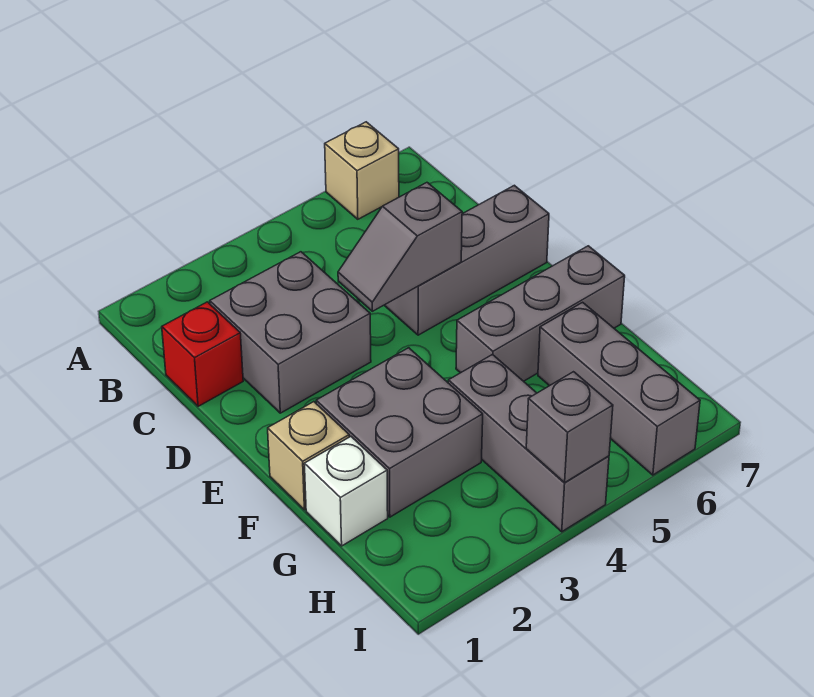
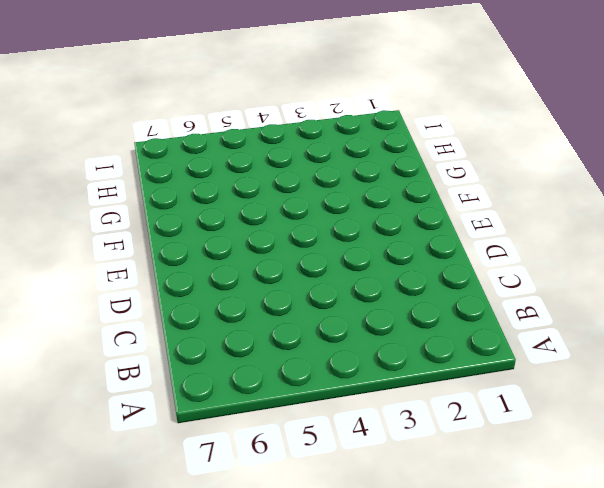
none -> tan 1x1 brick [325,122,399,219]
none -> red 1x1 brick [162,302,243,406]
none -> grey 2x2 brick [210,252,371,413]

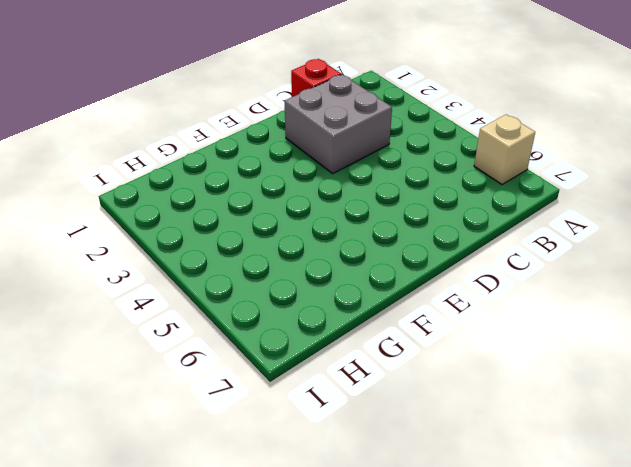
none -> grey 1x3 brick [384,185,549,335]
none -> tan 1x1 brick [268,402,349,510]
none -> grey 2x2 brick [316,348,483,517]

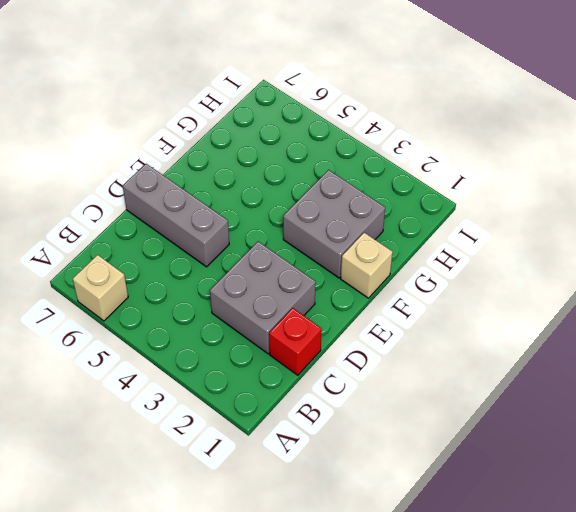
none -> grey 1x3 brick [456,246,625,381]
none -> white 1x1 brick [304,437,388,546]
none -> grey 1x3 brick [448,354,609,532]

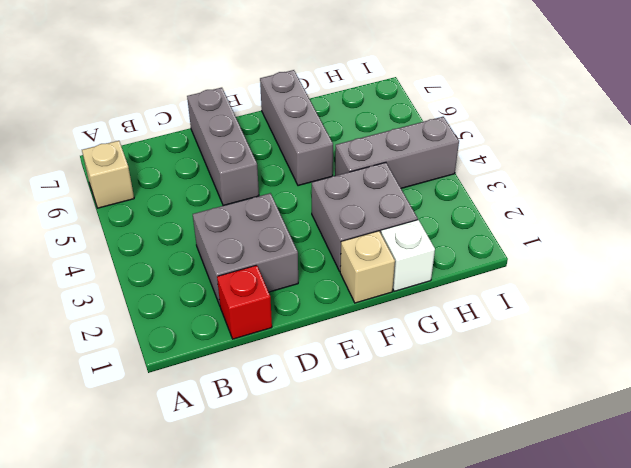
none -> grey 1x3 brick [538,302,700,475]
none -> grey 1x2 slope [338,183,462,311]
none -> grey 1x1 brick [526,372,613,483]

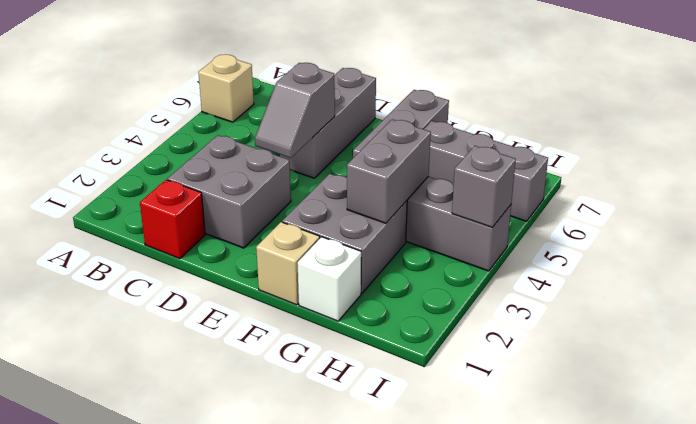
grey 1x2 brick [347,119,431,223] -> none

